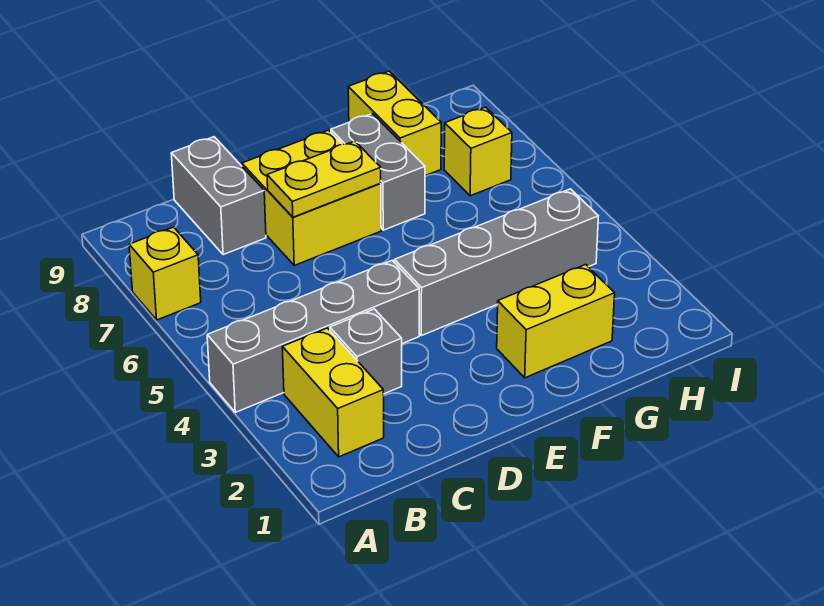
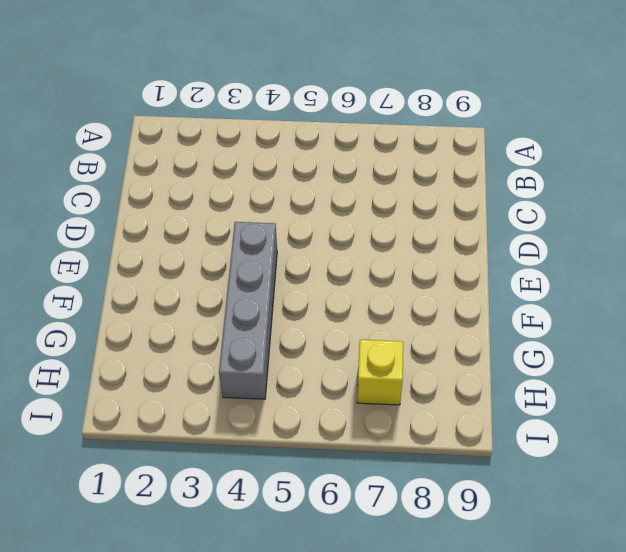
none -> grey 1x4 brick [207,260,419,412]
none -> yellow 1x1 brick [129,227,201,320]
none -> yellow 1x2 brick [282,328,384,457]

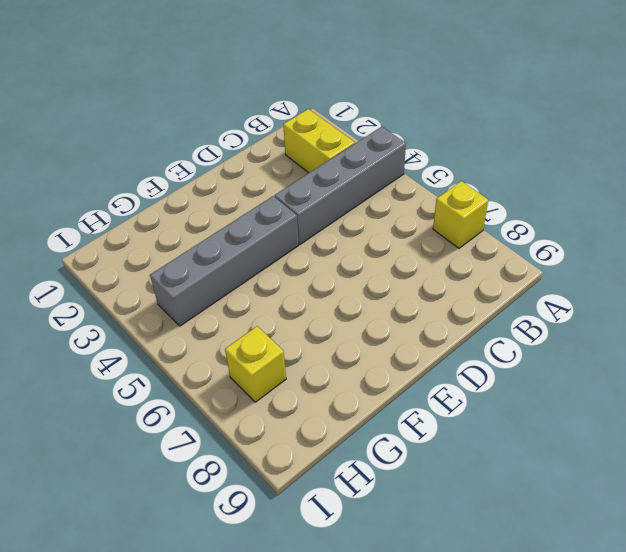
none -> grey 1x1 brick [330,309,402,394]
none -> grey 1x2 brick [171,137,266,255]
none -> yellow 2x2 brick [242,130,381,265]

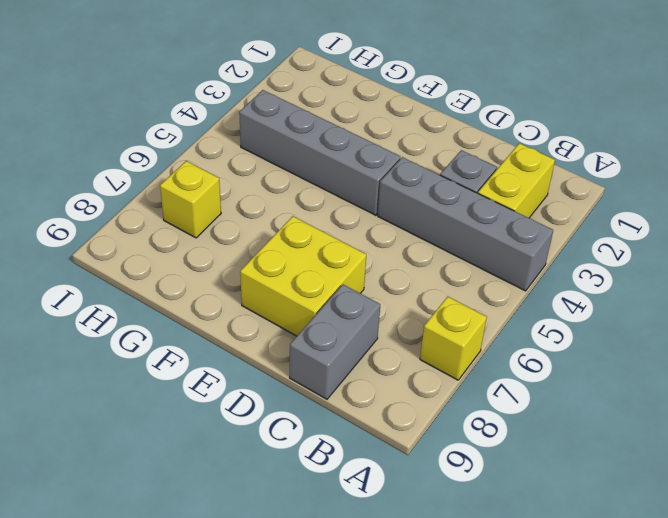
none -> yellow 1x2 brick [497,264,615,378]
none -> grey 1x2 brick [331,114,425,230]
none -> yellow 1x2 brick [348,71,441,176]

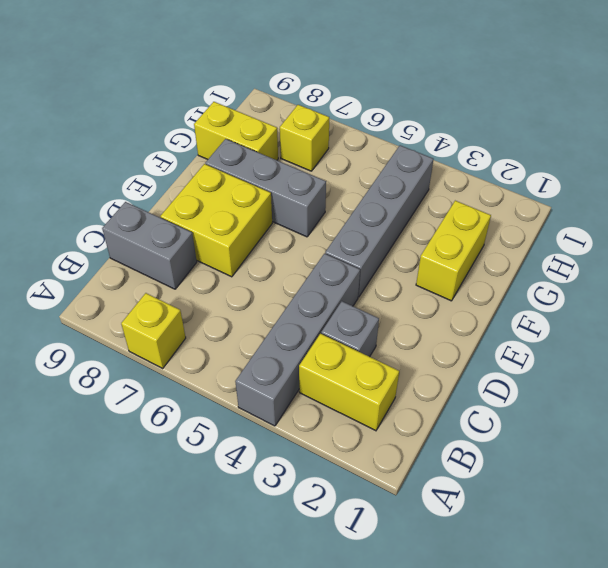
grey 1x3 brick [205,139,326,237] -> grey 1x2 brick [331,114,425,230]
none -> yellow 1x2 plate [267,141,381,217]

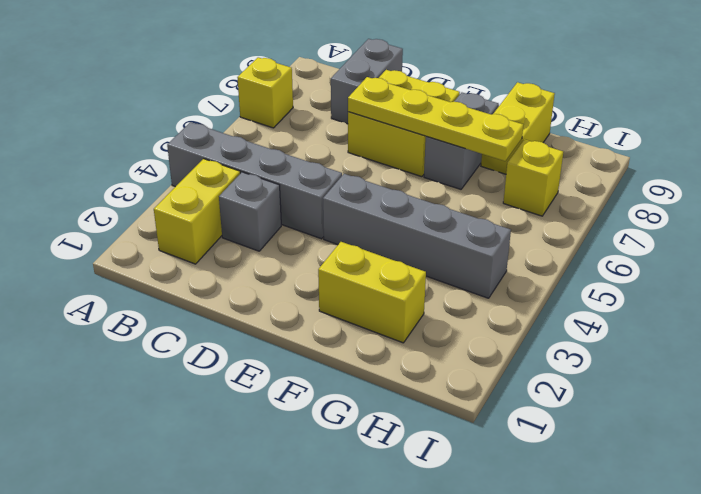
yellow 1x4 plate [348,77,523,161] -> yellow 1x2 plate [267,141,381,217]

